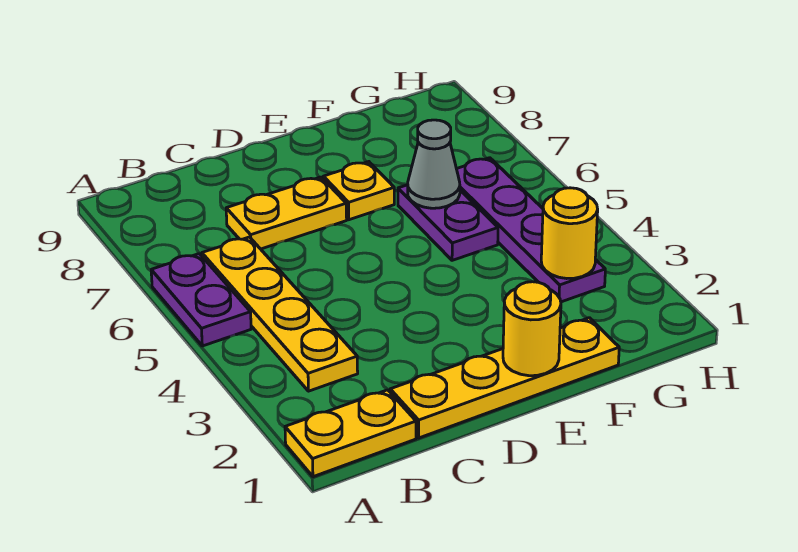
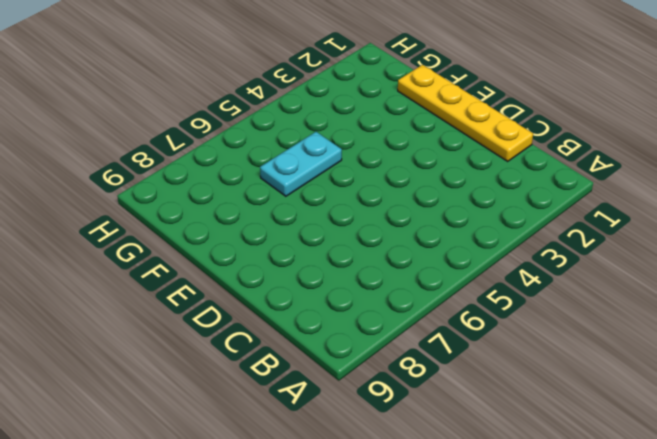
cyan 1x2 plate [260,132,342,196] -> purple 1x2 plate [398,185,498,260]
none -> yellow 1x2 plate [285,390,416,477]
none -> purple 1x2 plate [151,254,251,346]

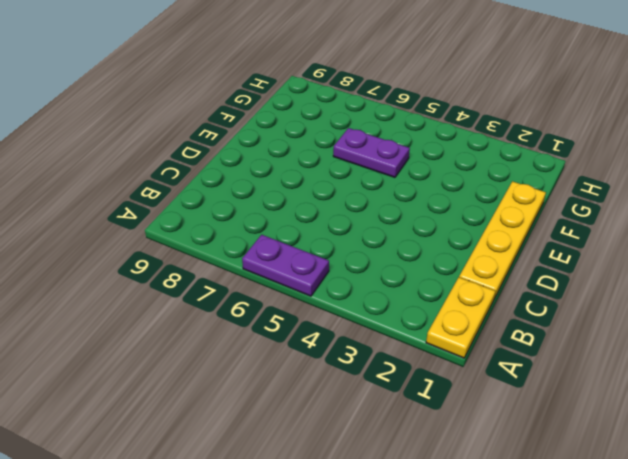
none -> yellow 1x4 plate [202,237,358,391]
none -> yellow 1x2 plate [226,177,347,249]

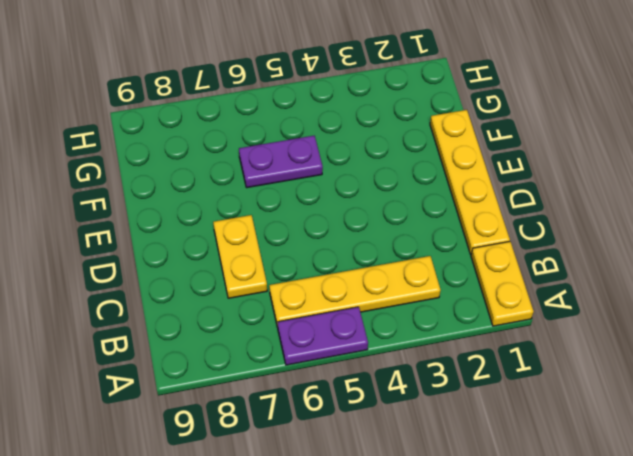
none -> yellow 1x1 plate [323,162,394,220]
none -> purple 1x4 plate [457,158,605,302]

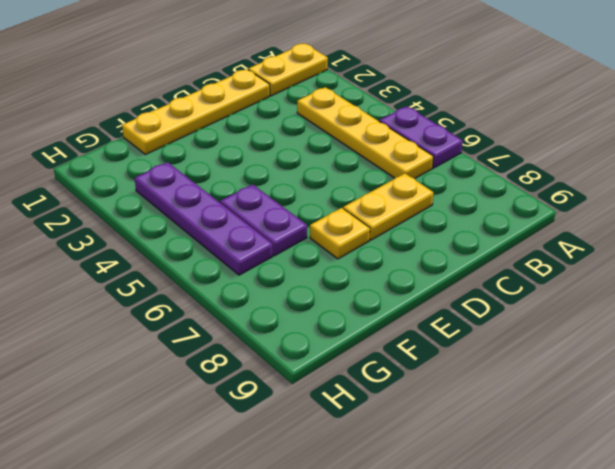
none -> yellow 1x1 round brick [503,282,561,376]
none -> grey 1x1 cone [408,120,460,208]

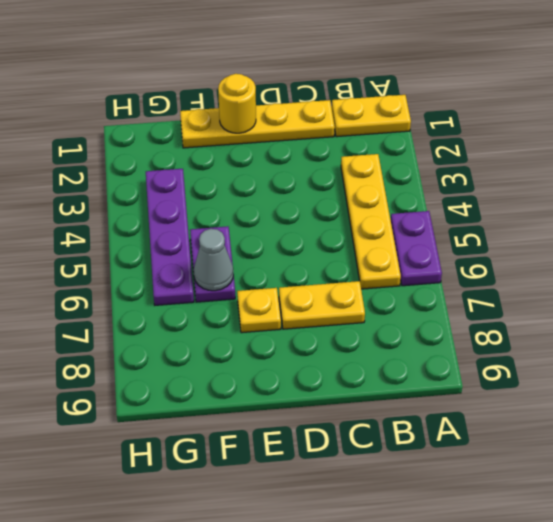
none -> yellow 1x1 round brick [541,188,598,279]

